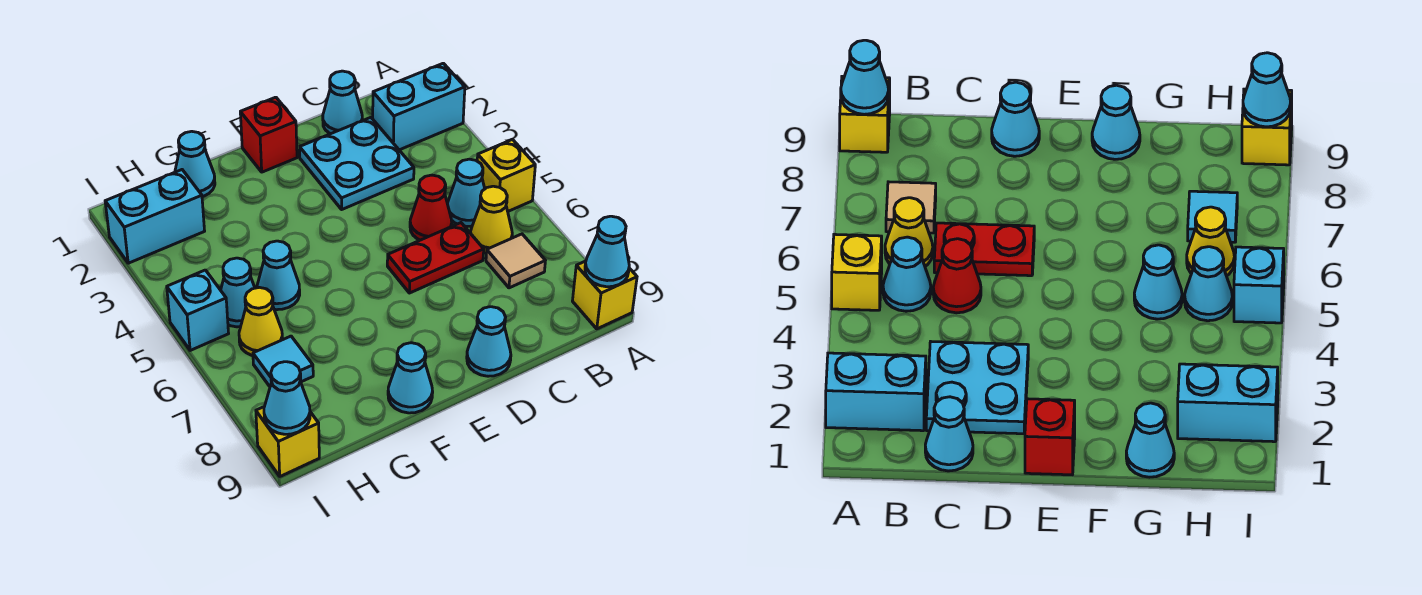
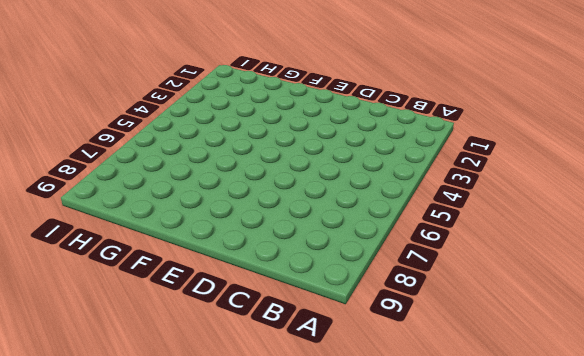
none -> cyan 1x2 brick [373,63,465,150]
none -> yellow 1x1 brick [477,140,535,211]
none -> yellow 1x1 brick [573,261,637,329]

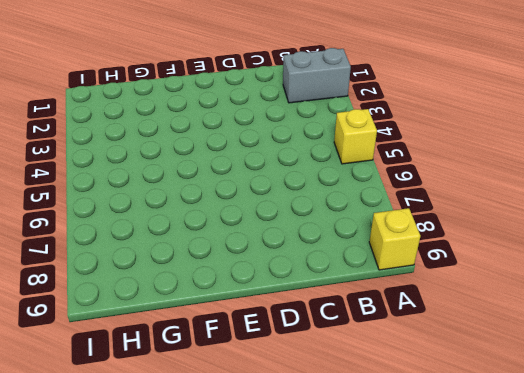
grey 1x2 brick [283,48,351,103] -> cyan 1x2 brick [373,63,465,150]
none -> cyan 1x1 cone [447,159,485,226]
none -> yellow 1x1 cone [471,186,512,253]
none -> tan 1x1 tile [486,234,545,288]

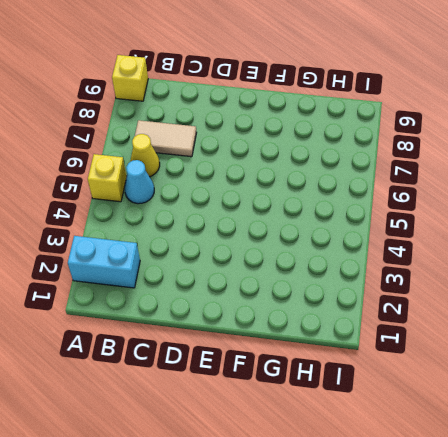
tan 1x2 tile [135,120,197,157] -> tan 1x1 tile [486,234,545,288]
none -> cyan 1x1 cone [323,71,362,134]
none -> cyan 2x2 plate [300,117,414,209]
none -> red 1x1 cone [410,175,452,240]

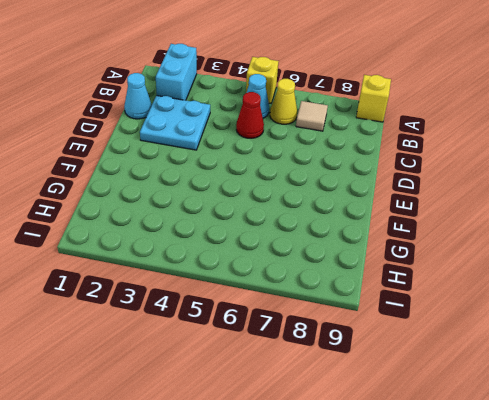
none -> red 1x2 plate [387,223,484,293]
none -> cyan 1x1 cone [467,307,511,376]
none -> red 1x1 brick [240,97,297,172]

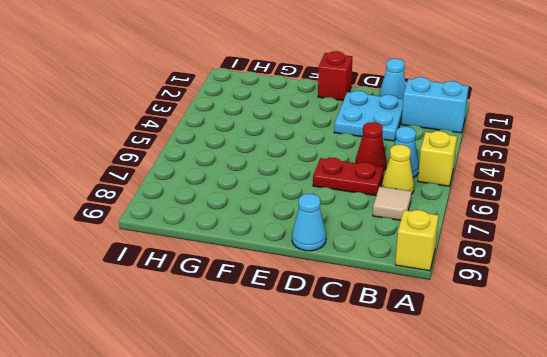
none -> cyan 1x1 cone [388,343,433,413]
none -> cyan 1x1 cone [175,131,215,197]
none -> cyan 1x1 cone [257,241,300,310]

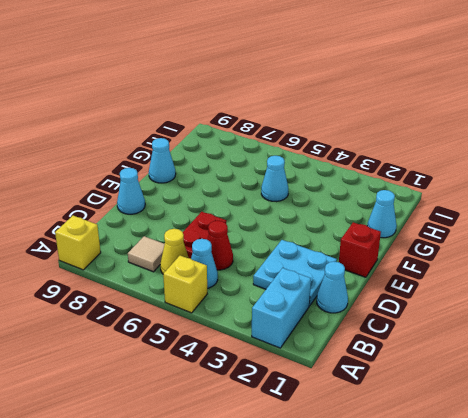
none -> cyan 1x2 brick [105,170,205,263]
none -> cyan 1x1 cone [221,258,255,327]
none -> yellow 1x1 cone [239,287,282,356]

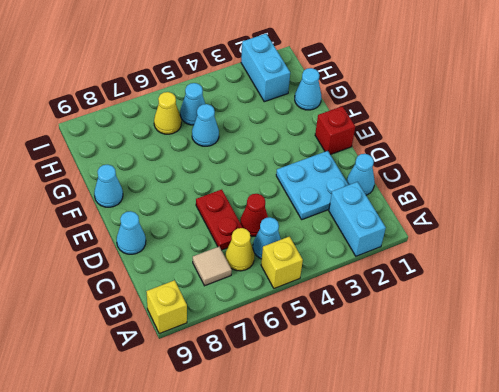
none -> cyan 1x1 tile [253,336,313,386]
none -> cyan 1x1 brick [167,270,229,351]
none -> yellow 1x1 brick [256,407,319,476]

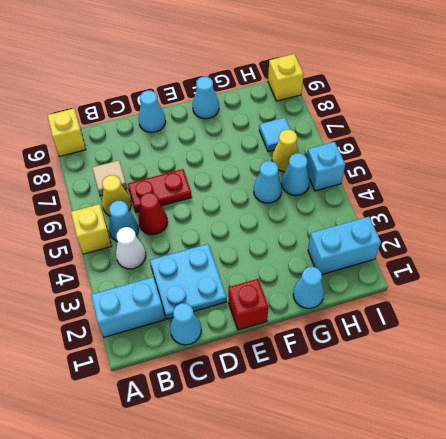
white 1x1 cone [116,227,146,269] -> none
none -> cyan 1x1 cone [585,216,629,287]
none -> cyan 1x1 cone [264,362,310,434]

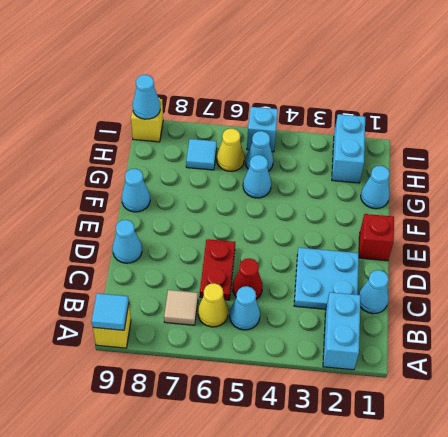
cyan 1x1 tile [92,293,129,330] -> cyan 1x1 cone [585,216,629,287]
none -> yellow 1x1 brick [477,140,535,211]

